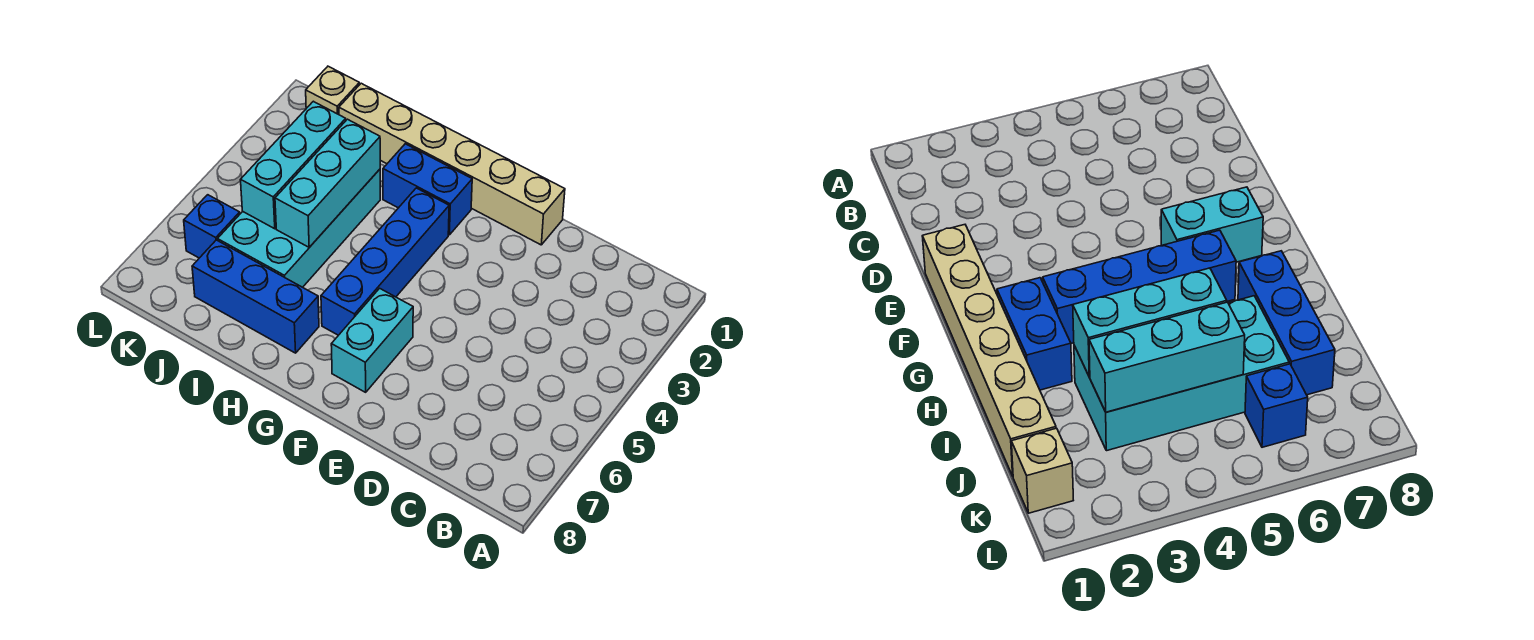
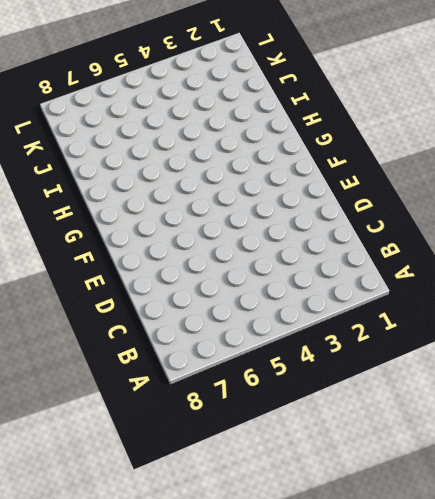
none -> tan 1x6 brick [339,83,565,245]
none -> cyan 1x2 brick [331,288,413,392]

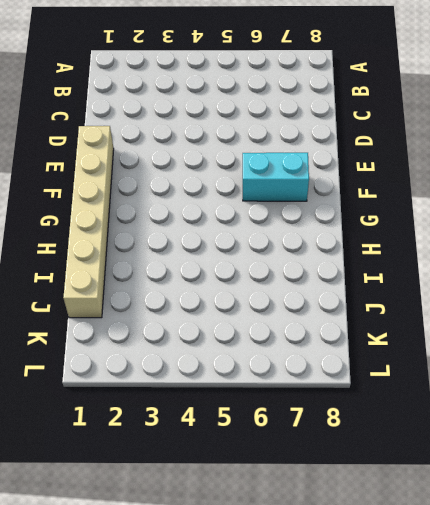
none -> blue 1x2 brick [383,144,472,235]
none -> blue 1x4 brick [321,188,449,335]

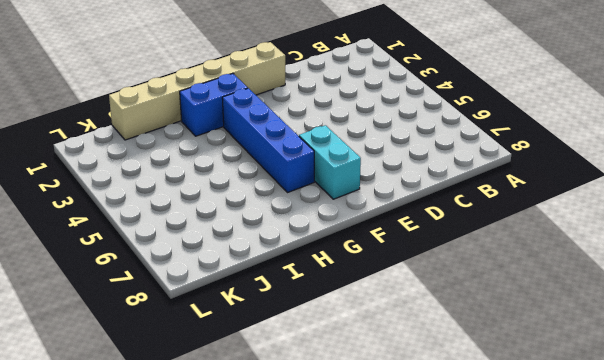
none -> blue 1x3 brick [192,240,319,353]
none -> cyan 2x4 brick [218,169,380,287]

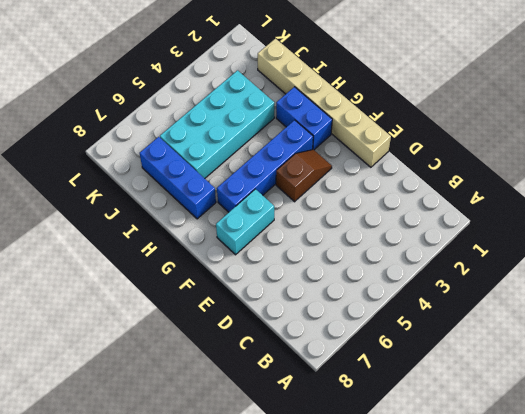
brown 1x2 slope [276,150,332,202] -> none
none -> tan 1x1 brick [306,66,359,115]
none -> blue 1x1 brick [184,195,240,258]

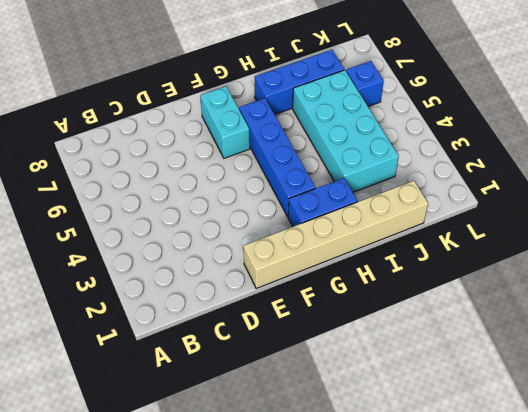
none -> tan 1x1 brick [306,66,359,115]
none -> cyan 1x3 brick [275,119,380,247]

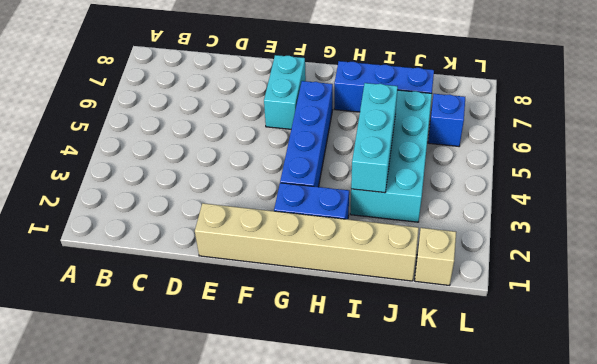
none -> cyan 1x3 brick [241,101,346,229]

